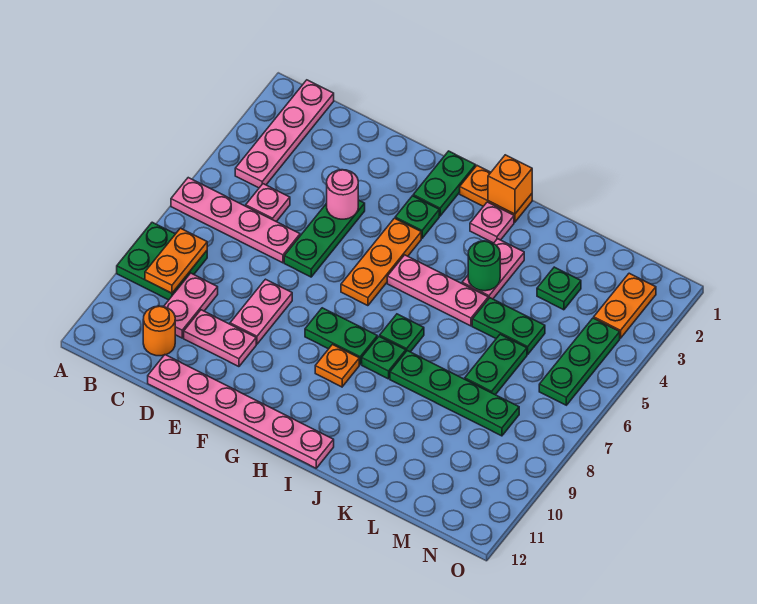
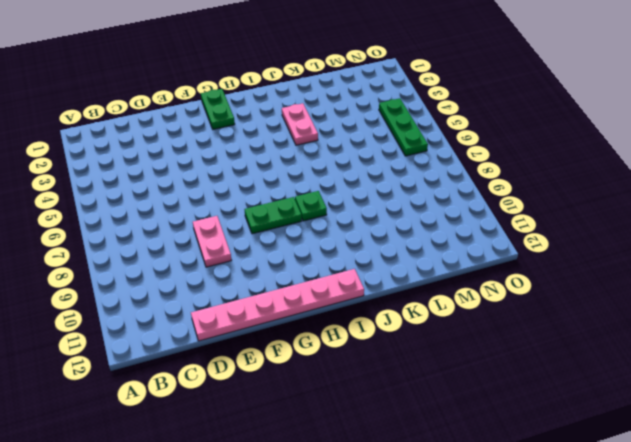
none -> pink 1x4 plate [171,178,300,263]
none -> green 2x2 plate [117,222,207,300]
none -> pink 1x4 plate [235,80,334,188]
none -> pink 1x1 plate [246,184,290,222]

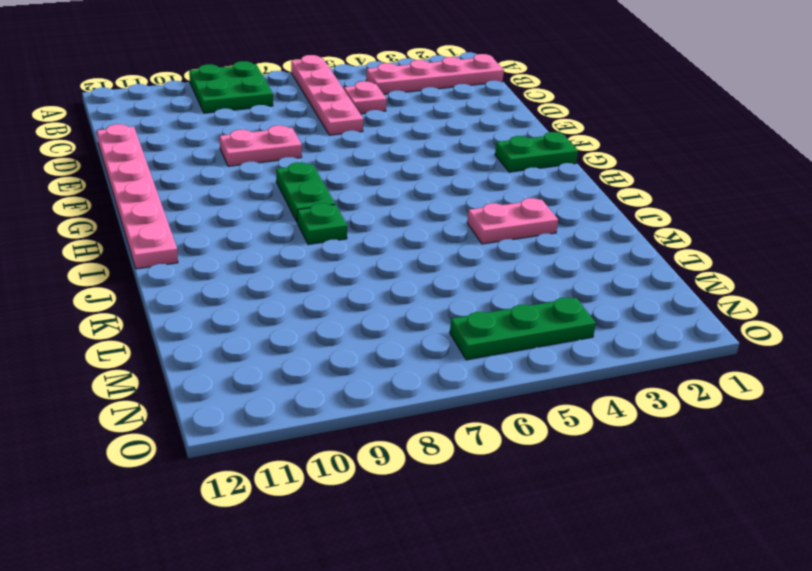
none -> pink 1x2 plate [164,273,218,338]
none -> orange 1x1 round brick [143,306,175,356]
none -> pink 1x2 plate [184,310,256,367]
none -> green 1x3 plate [284,200,365,277]

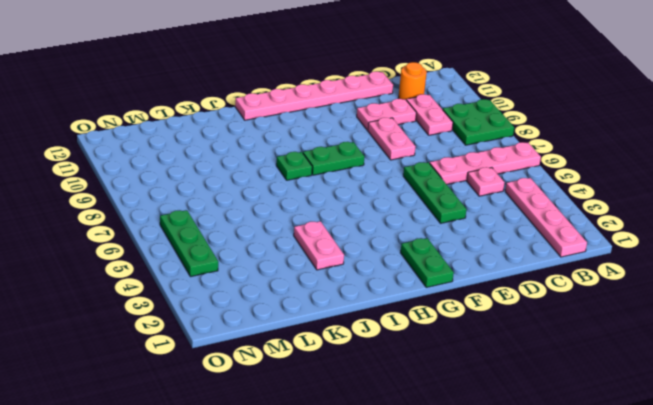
none -> green 1x1 plate [395,196,439,238]
none -> orange 1x3 plate [341,218,421,306]
none -> orange 1x2 plate [460,166,532,222]
none -> pink 1x3 plate [387,255,488,326]

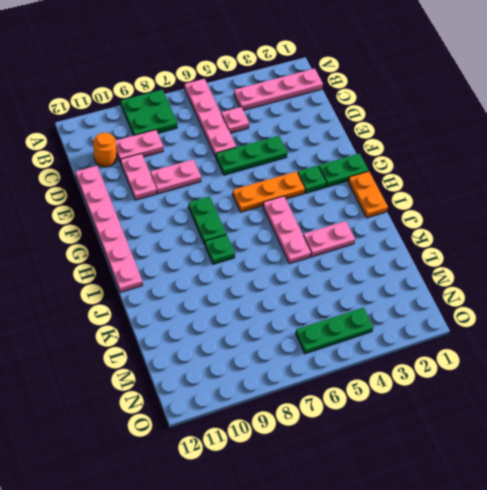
none -> orange 1x1 plate [315,345,359,387]
none -> pink 1x1 plate [470,202,514,243]
none -> green 1x1 plate [380,314,424,352]
none -> green 1x4 plate [390,351,519,436]

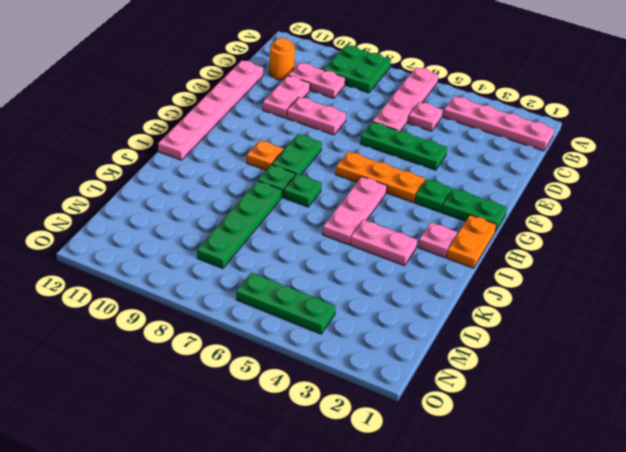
none -> green 1x2 plate [472,298,545,354]
none -> green 1x1 plate [537,267,581,310]
none -> green 1x2 plate [465,334,527,395]
none -> orange 1x2 plate [594,273,656,338]

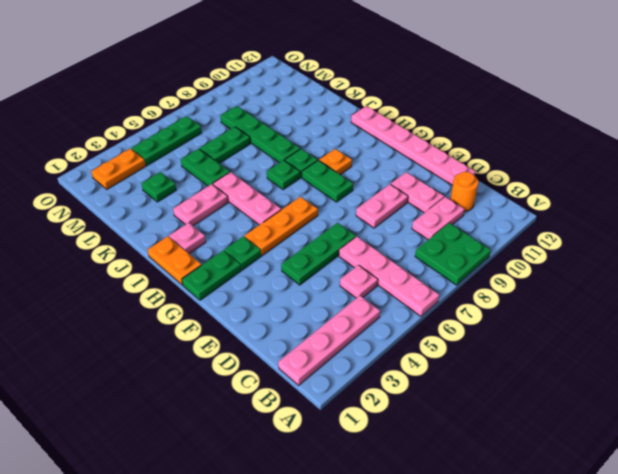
none -> orange 1x2 plate [145,228,207,293]
none -> pink 1x1 round brick [327,170,358,219]
none -> orange 1x1 brick [488,155,532,214]
none -> green 1x1 round brick [468,241,500,291]

